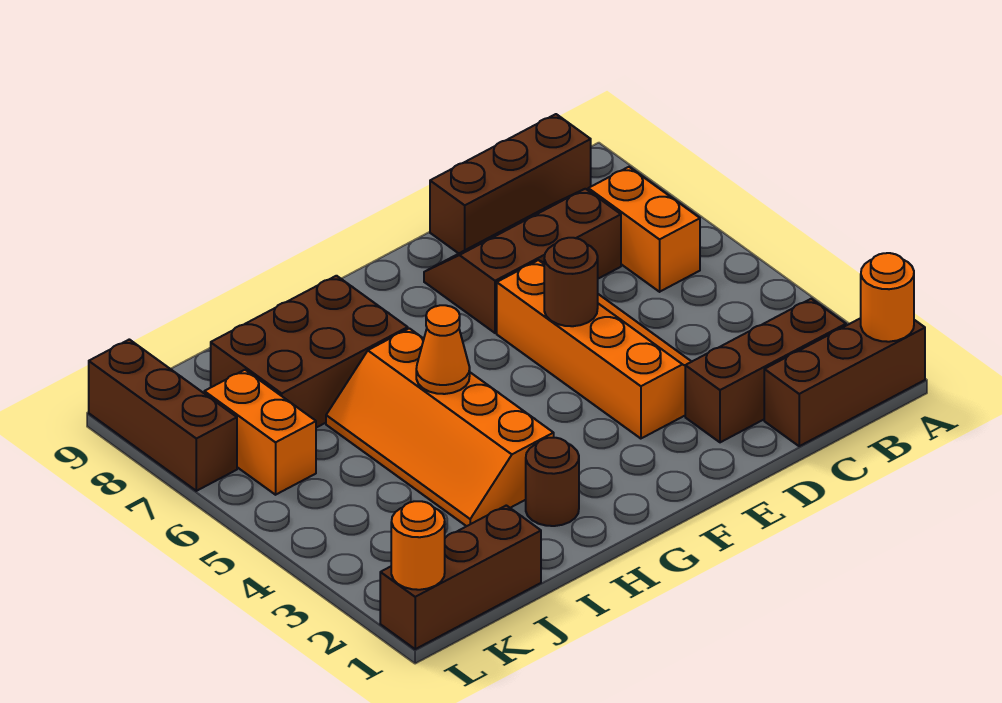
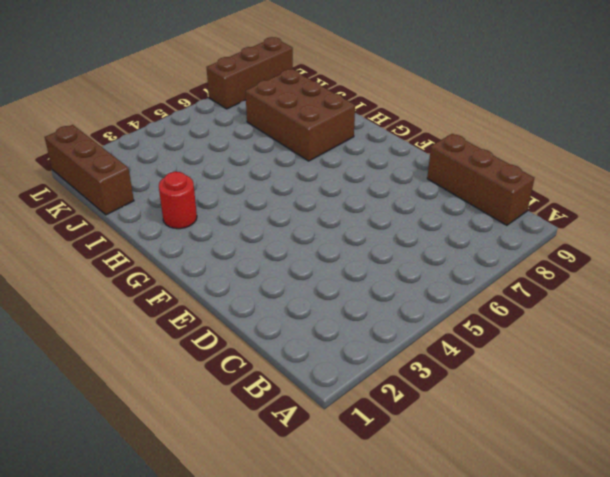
red 1x1 round brick [159,172,197,229] -> brown 1x1 round brick [526,438,579,526]
none -> brown 1x3 brick [764,318,925,446]
none -> brown 1x3 brick [685,299,846,442]
none -> orange 1x2 brick [588,167,700,292]

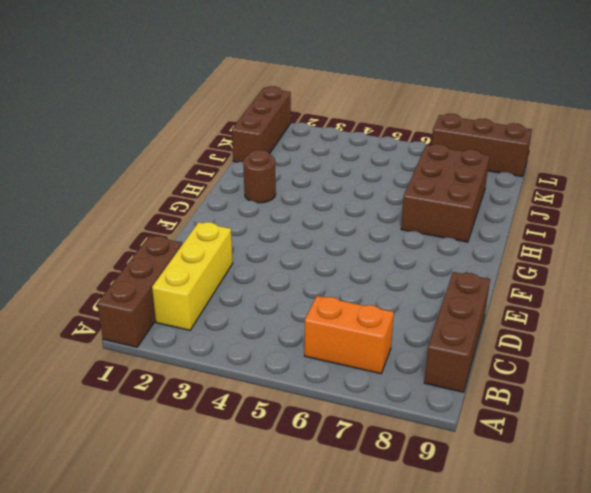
yellow 1x3 brick [152,222,233,330] -> brown 1x3 brick [685,299,846,442]
none -> brown 2x3 slope [424,189,621,333]
none -> orange 2x4 slope [497,260,692,439]
none -> orange 2x4 slope [326,328,554,526]

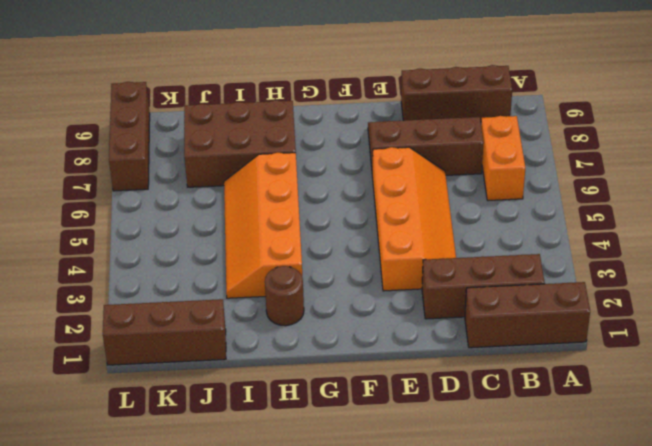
none -> orange 1x2 brick [204,370,316,495]
none -> orange 1x1 round brick [861,253,914,342]
none -> brown 1x1 round brick [544,238,598,326]

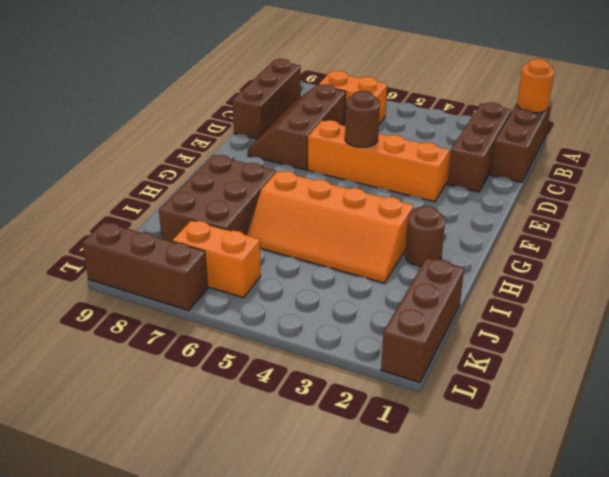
none -> orange 1x1 cone [416,305,470,394]
none -> orange 1x1 round brick [391,501,445,590]

